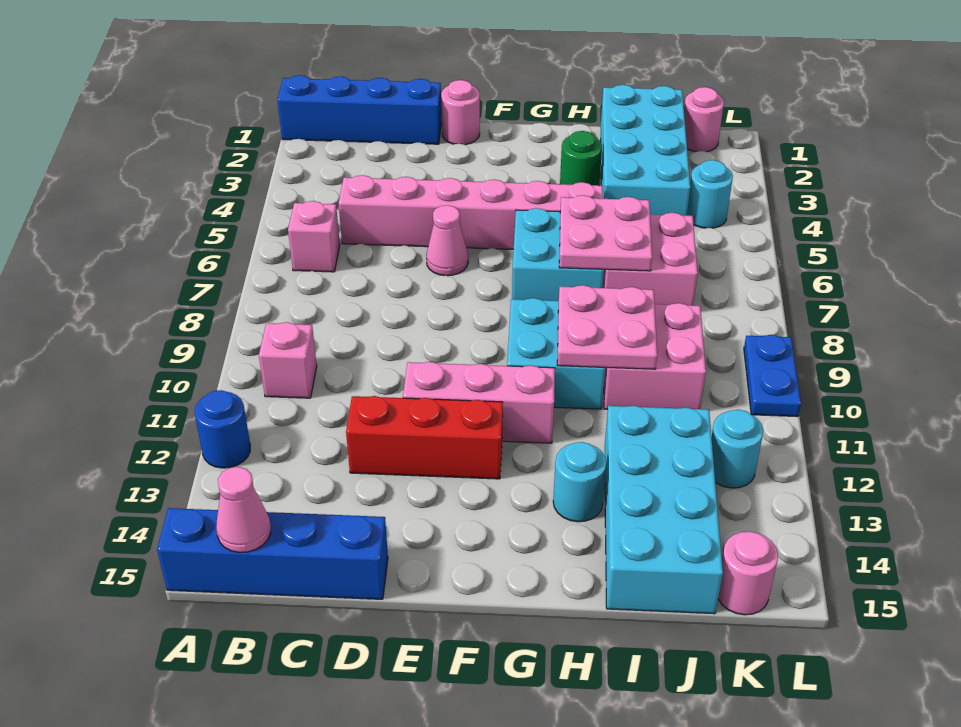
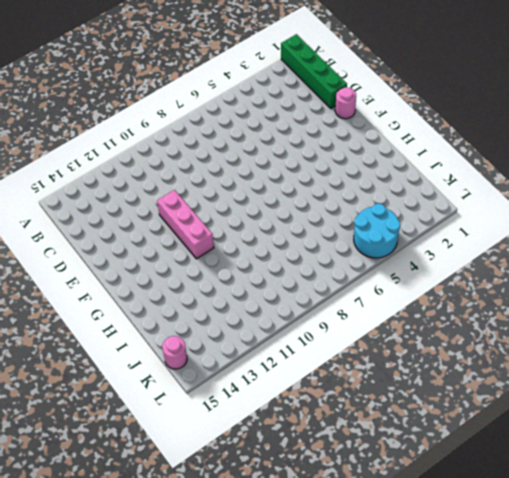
green 1x4 brick [281,34,347,108] -> blue 1x4 brick [277,75,442,144]
cyan 2x2 round brick [354,203,400,258] -> cyan 1x1 round brick [687,160,733,228]
none -> blue 1x1 round brick [195,390,250,468]
none -> blue 1x4 brick [157,508,388,599]
none -> pink 1x1 brick [288,201,340,272]

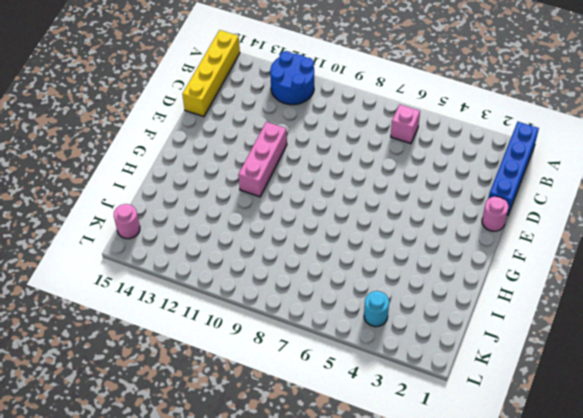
blue 2x2 round brick [270,51,314,105] -> blue 1x1 round brick [195,390,250,468]
yellow 1x4 brick [182,30,240,117] -> blue 1x4 brick [157,508,388,599]
none -> pink 1x1 brick [259,322,317,398]
none -> pink 1x6 brick [339,175,603,249]
none -> red 1x3 brick [346,396,503,479]

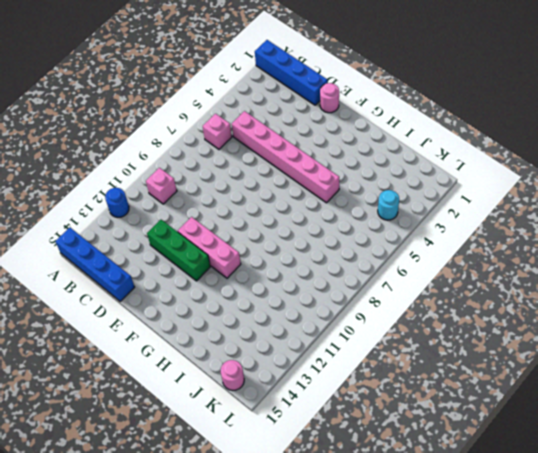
green 1x3 brick [147,220,210,281] -> red 1x3 brick [346,396,503,479]
none -> pink 1x1 cone [426,205,468,276]
none -> cyan 2x2 brick [512,208,604,301]
none -> cyan 2x2 brick [507,298,605,409]

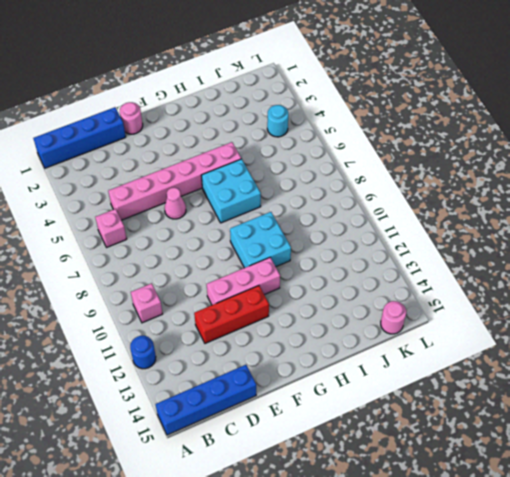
none -> green 1x1 round brick [560,131,602,186]
none -> cyan 1x1 round brick [553,442,606,522]
none -> cyan 2x4 brick [601,85,690,216]

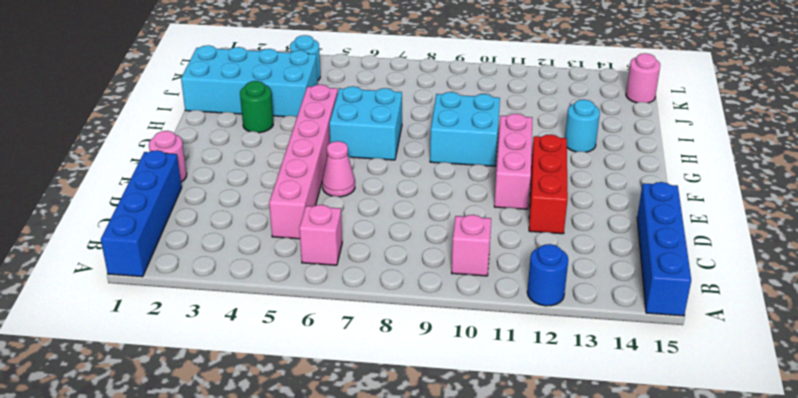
none -> pink 2x2 brick [603,213,698,306]
none -> pink 2x2 brick [604,303,706,409]
none -> cyan 2x4 brick [605,406,723,614]

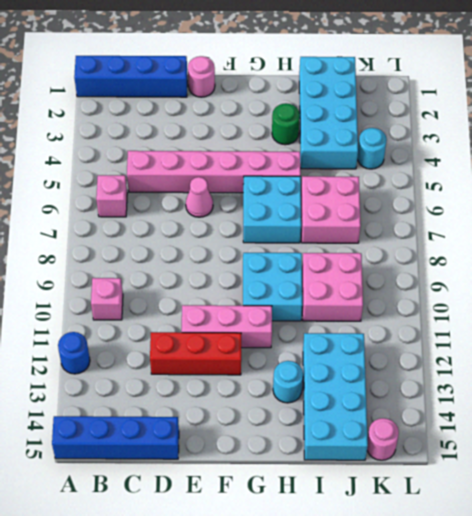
none -> pink 1x1 round brick [684,87,724,152]
none -> cyan 1x1 round brick [712,410,763,488]
none -> blue 1x2 plate [744,335,801,417]

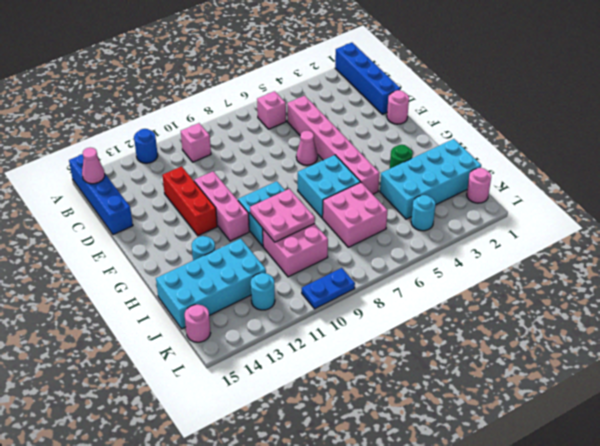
none -> pink 2x2 plate [559,195,652,271]

